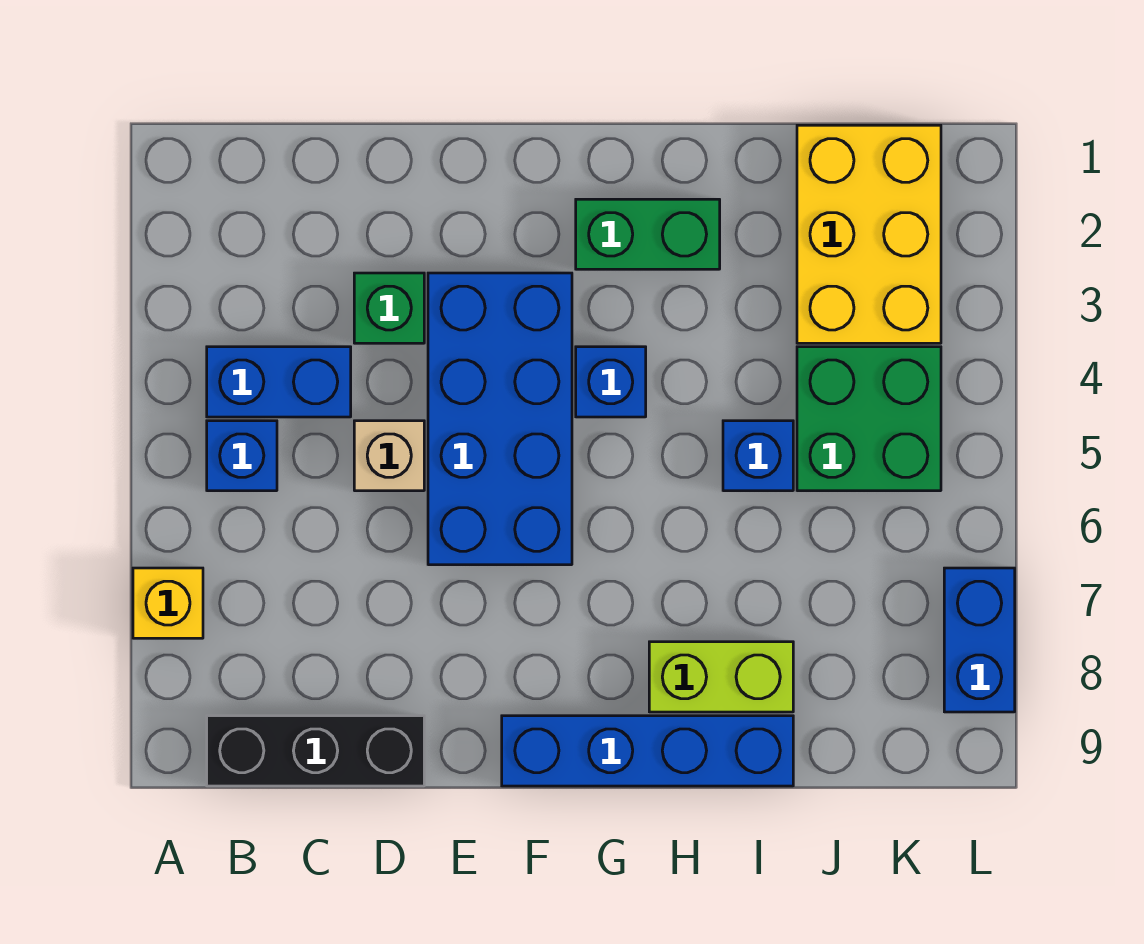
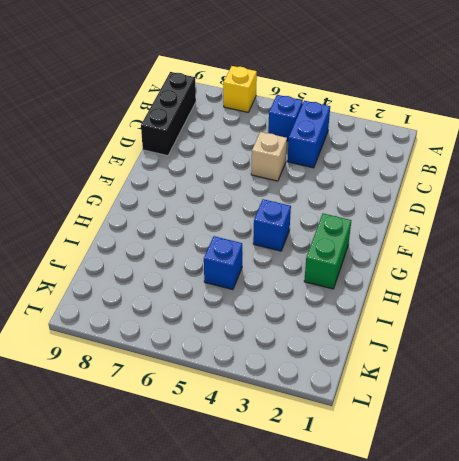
none -> green 1x1 brick [354,273,424,343]
none -> blue 2x4 brick [428,273,572,565]
none -> blue 1x4 brick [502,716,793,786]

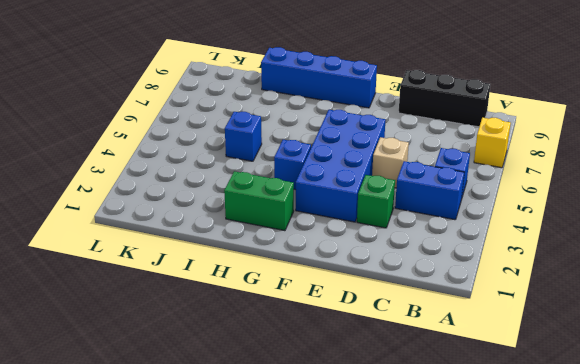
none -> lime 1x2 brick [649,642,793,712]
none -> yellow 2x3 brick [797,125,941,343]
none -> green 2x2 brick [797,347,941,491]

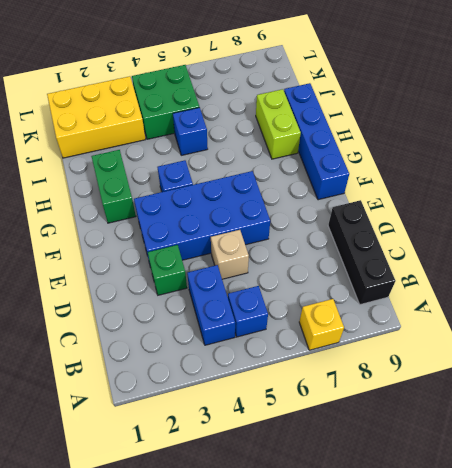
none -> blue 1x2 brick [944,568,1015,712]

